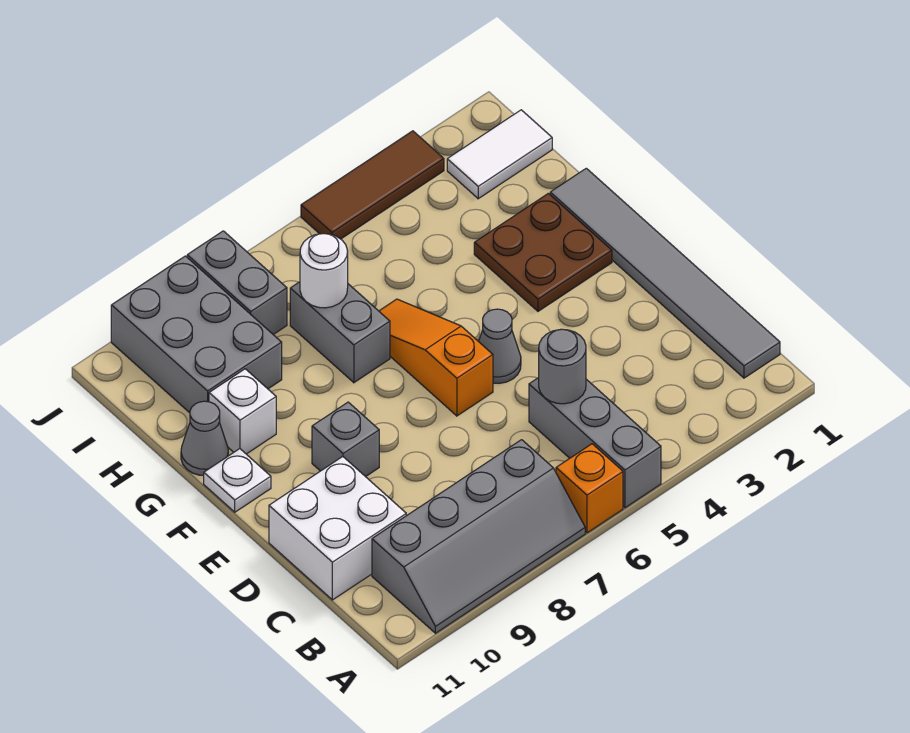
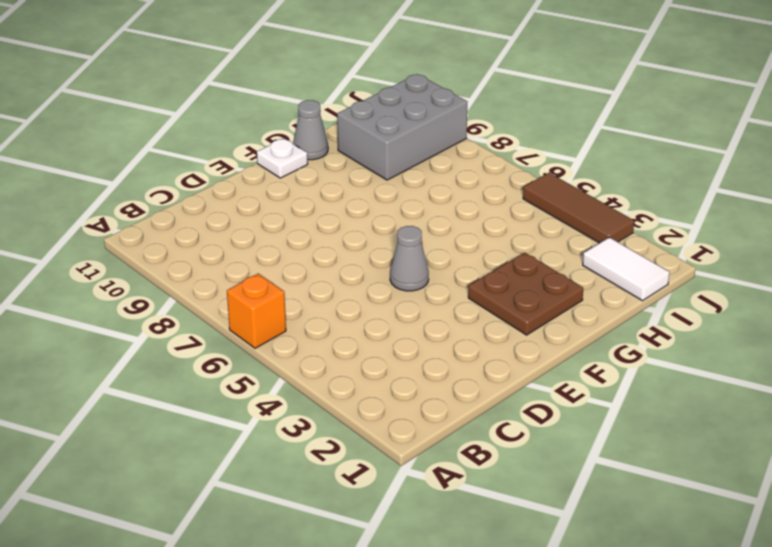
none -> grey 1x3 brick [529,378,661,508]
none -> grey 2x4 slope [372,440,585,633]
none -> grey 1x6 tile [550,168,780,378]

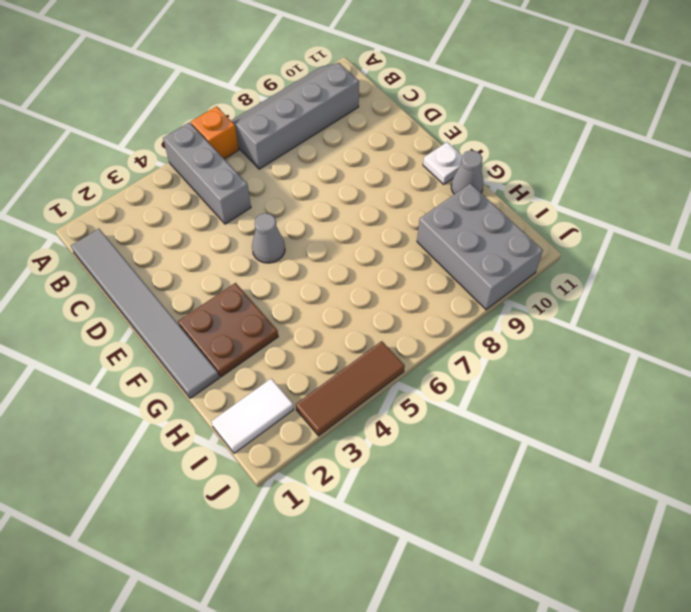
none -> white 2x2 brick [269,457,406,600]
none -> orange 1x3 slope [379,299,493,416]
none -> grey 1x1 brick [312,402,379,477]

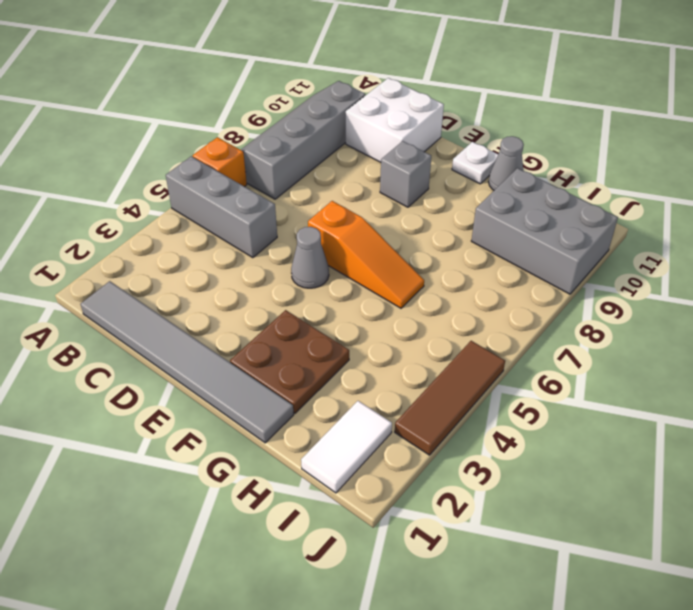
none -> grey 1x2 brick [290,282,390,383]
none -> white 1x1 brick [209,369,276,454]
none -> grey 1x2 brick [187,231,287,334]

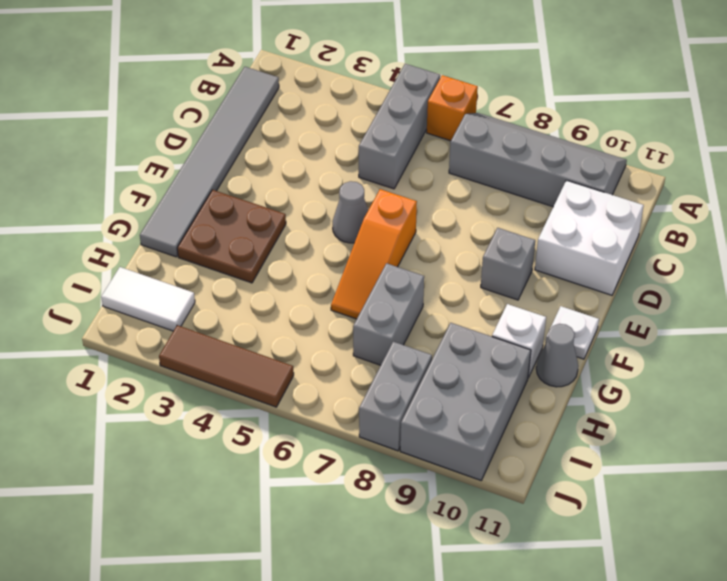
none -> grey 1x1 round brick [539,329,586,404]
none -> white 1x1 round brick [300,234,348,308]

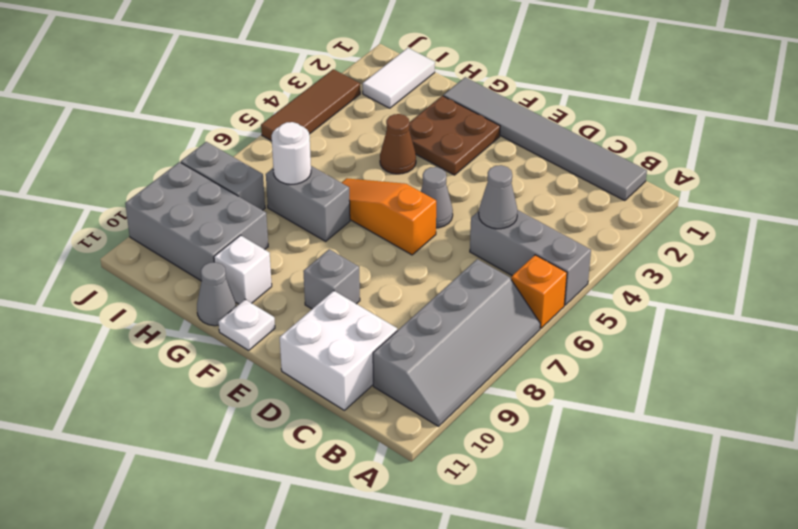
grey 1x1 cone [479,165,518,229] -> grey 1x1 round brick [539,329,586,404]
brown 1x1 cone [380,114,416,174] -> none

